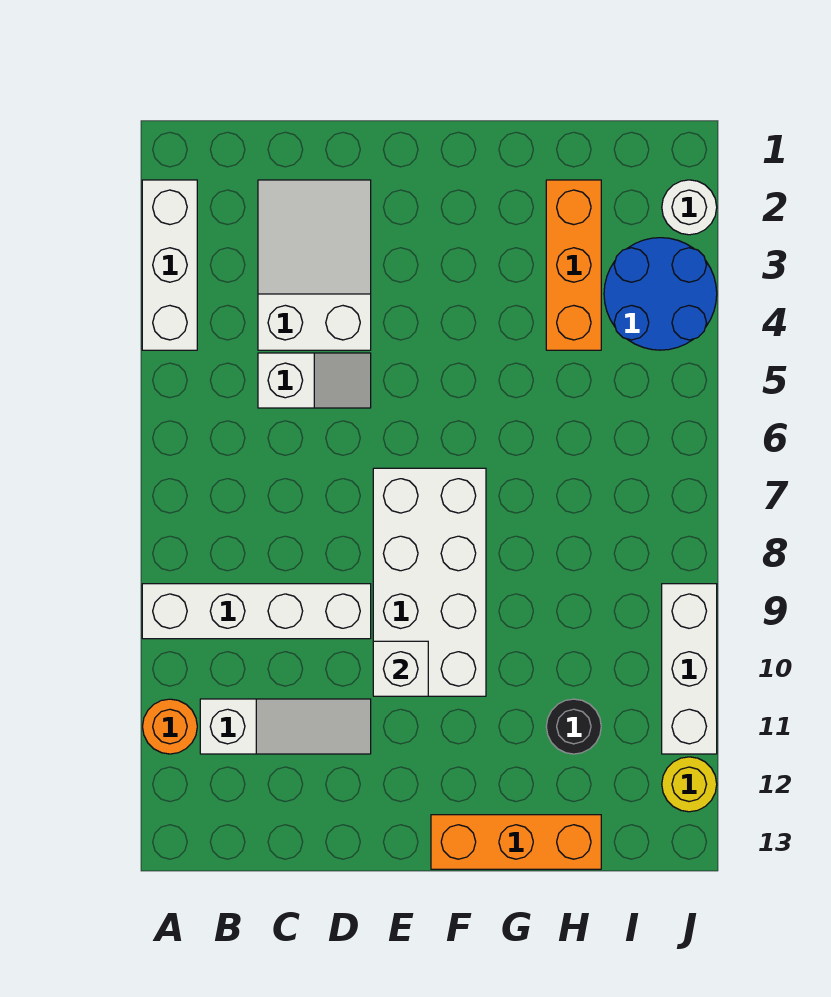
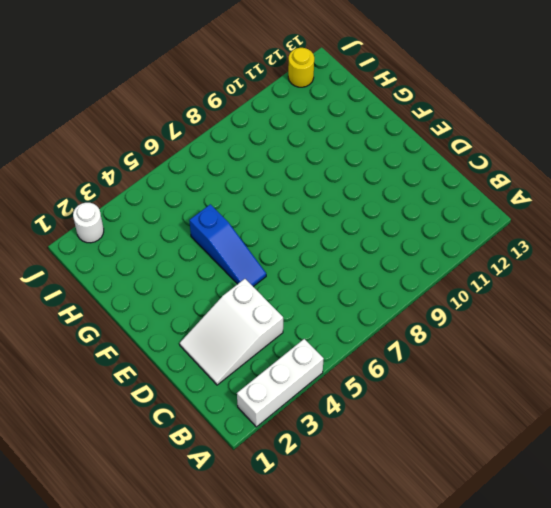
blue 1x3 slope [189,204,266,287] -> none
none -> white 1x4 brick [142,584,371,639]
none -> orange 1x1 round brick [143,699,197,754]
none -> white 1x3 slope [200,699,371,754]

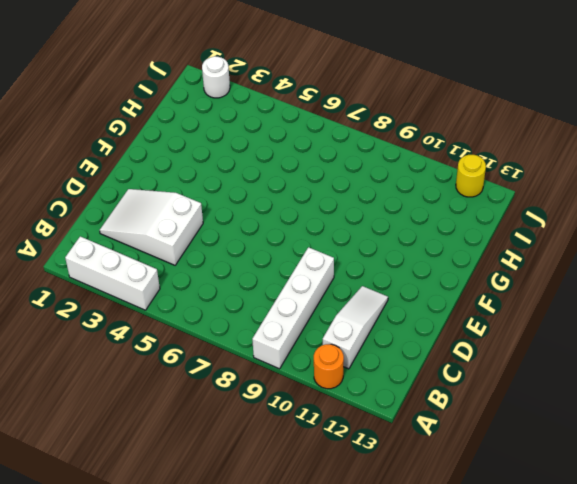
none -> white 1x2 slope [258,353,371,408]
none -> white 2x4 brick [373,468,486,696]
none -> orange 1x3 brick [431,815,601,869]

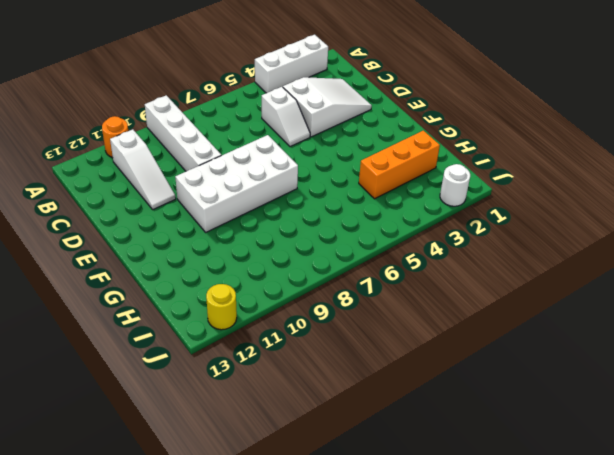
none -> orange 1x3 brick [431,815,601,869]
none -> black 1x1 round brick [546,699,601,754]
none -> blue 2x2 round brick [604,238,717,350]

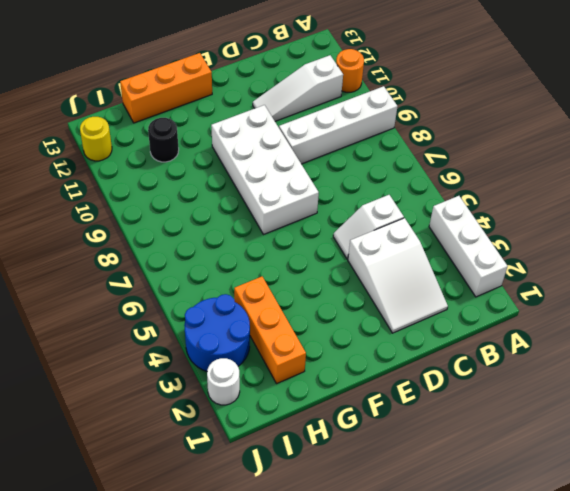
none -> white 1x3 brick [662,584,717,754]
none -> white 1x1 brick [373,641,428,696]

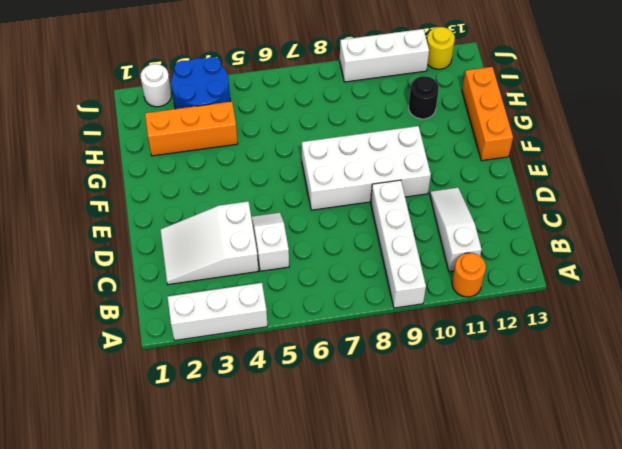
none -> white 1x1 brick [373,641,428,696]

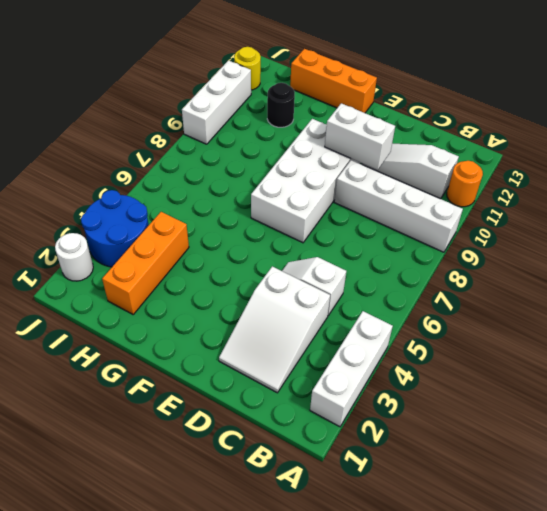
white 1x2 brick [325,103,395,170] -> white 1x1 brick [373,641,428,696]

